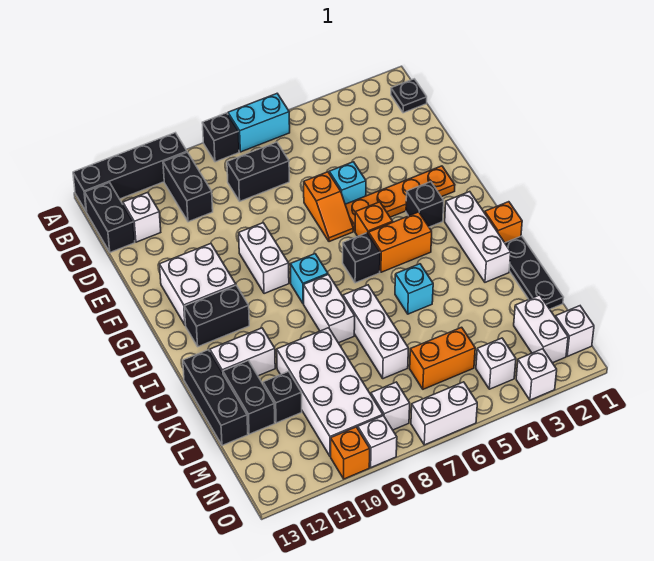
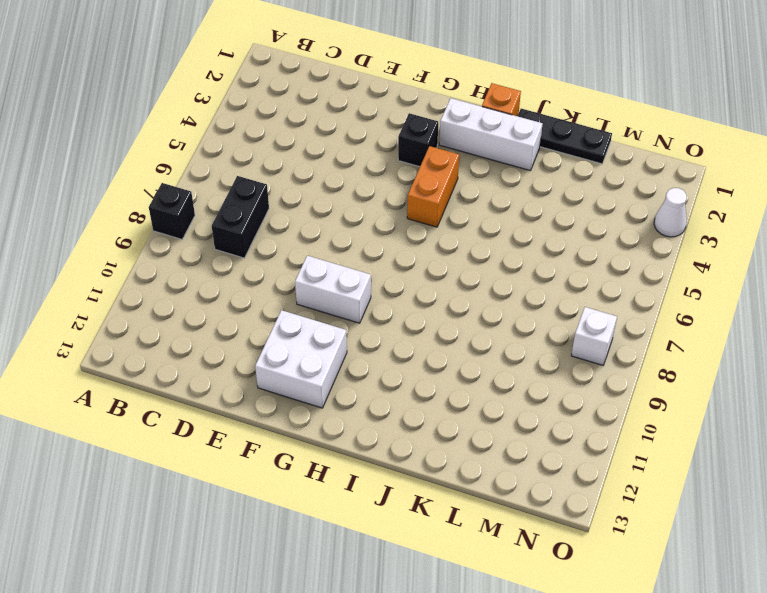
white 1x1 cone [654,188,687,237] -> white 1x1 brick [516,349,557,400]
none -> cyan 1x2 brick [228,94,290,152]
none -> black 1x4 brick [73,133,187,212]
none -> black 1x1 plate [391,79,427,113]
none -> black 1x2 brick [163,152,213,222]

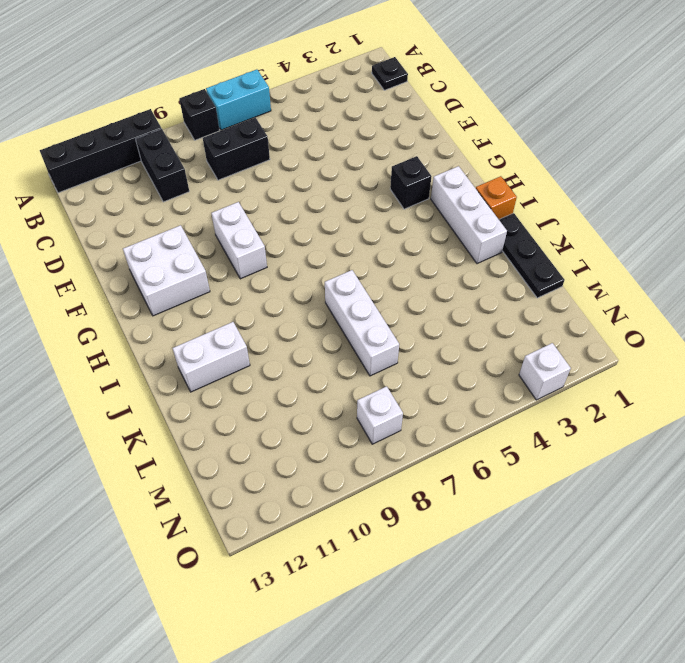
none -> black 1x2 brick [85,183,135,252]
none -> white 1x1 brick [123,192,161,242]
none -> cyan 1x1 brick [329,162,366,204]
none -> orange 1x2 slope [304,172,353,242]

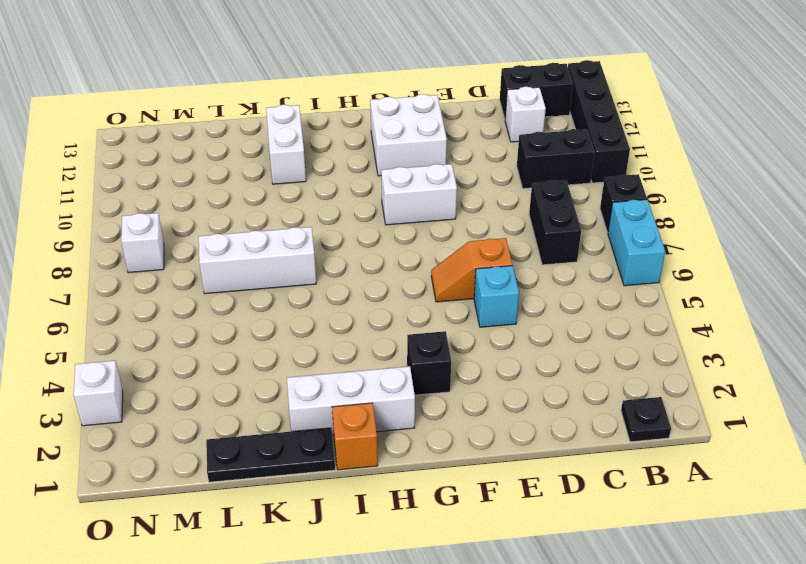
none -> orange 1x4 plate [345,166,455,231]
none -> orange 1x1 brick [355,202,393,236]
none -> orange 1x2 brick [369,212,432,272]
none -> black 1x1 brick [343,233,380,283]

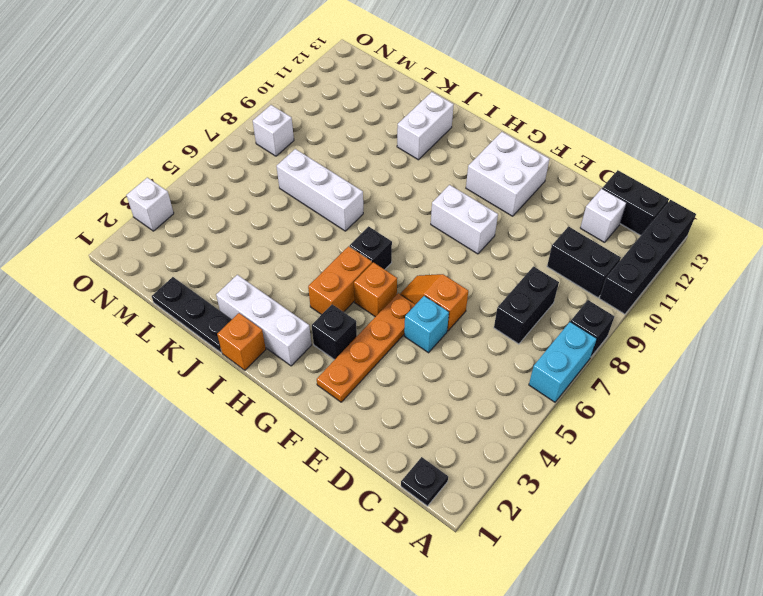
none -> cyan 1x1 brick [290,254,328,304]
none -> black 1x2 brick [184,285,249,347]
none -> white 1x2 brick [304,275,355,343]
none -> cyan 1x1 brick [395,264,433,314]

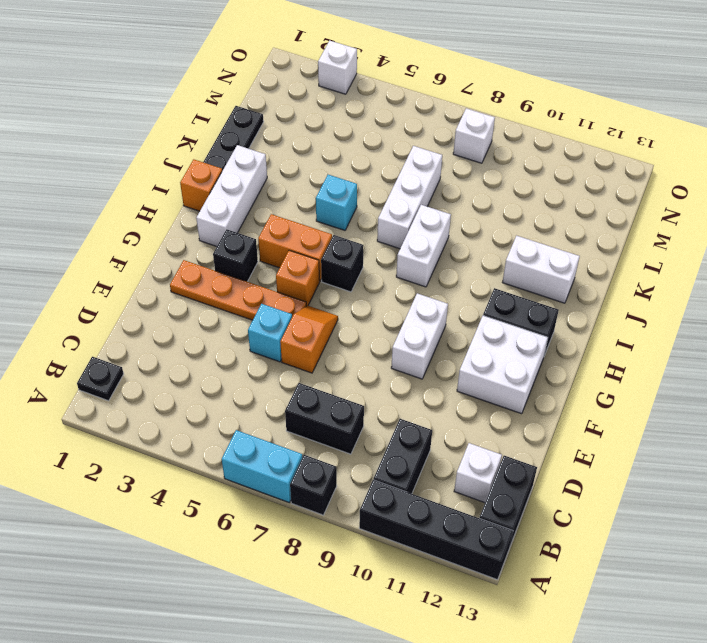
none -> cyan 1x1 brick [290,254,328,304]
none -> black 1x3 brick [183,350,248,445]
none -> white 2x4 brick [277,328,383,456]
none -> black 1x2 brick [223,361,275,434]

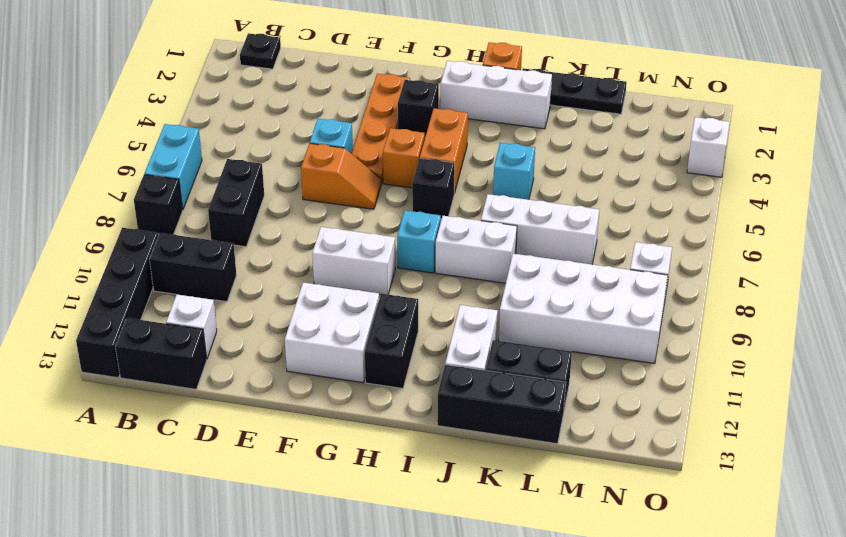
none -> black 1x1 brick [263,371,302,423]
none -> white 1x2 brick [514,295,568,363]
none -> orange 1x2 brick [410,327,475,389]
none -> white 1x1 brick [555,306,594,356]

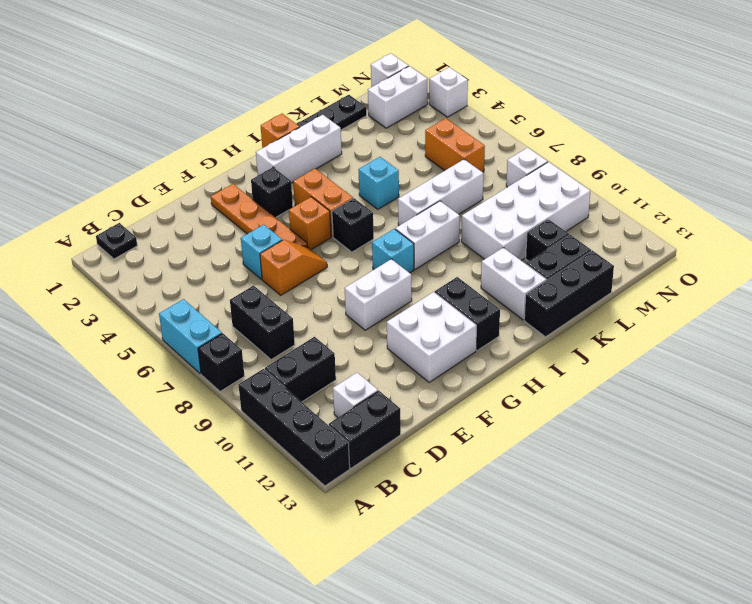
none -> white 1x1 brick [476,338,516,389]
none -> white 1x2 brick [411,382,477,445]
none -> white 1x1 brick [358,416,397,467]
none -> orange 1x1 brick [331,427,370,479]

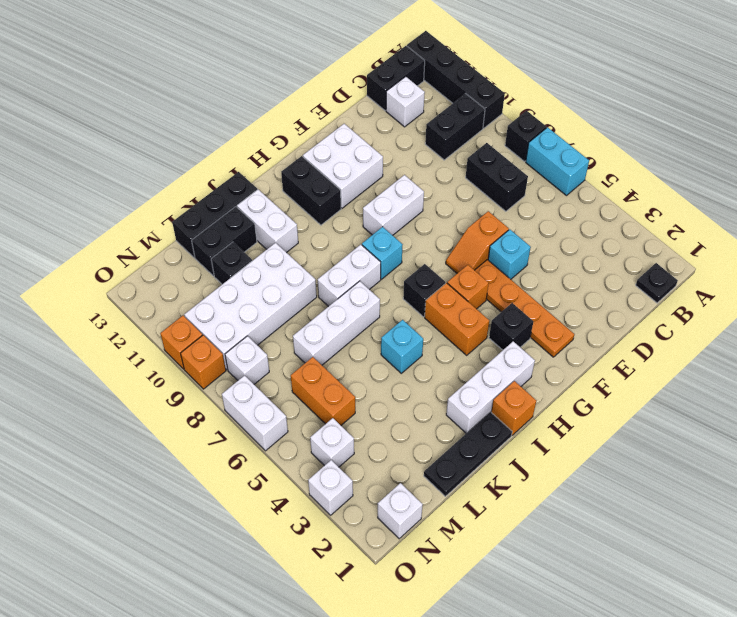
orange 1x1 brick [181,335,226,389] -> white 1x1 brick [358,416,397,467]
none -> white 1x2 brick [514,295,568,363]

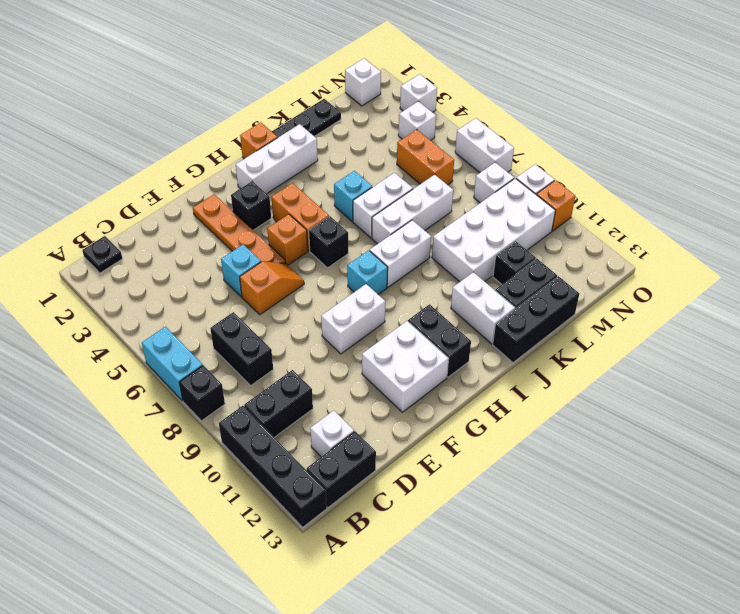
white 1x2 brick [353,173,413,238] -> white 1x2 brick moved to [514,295,568,363]

